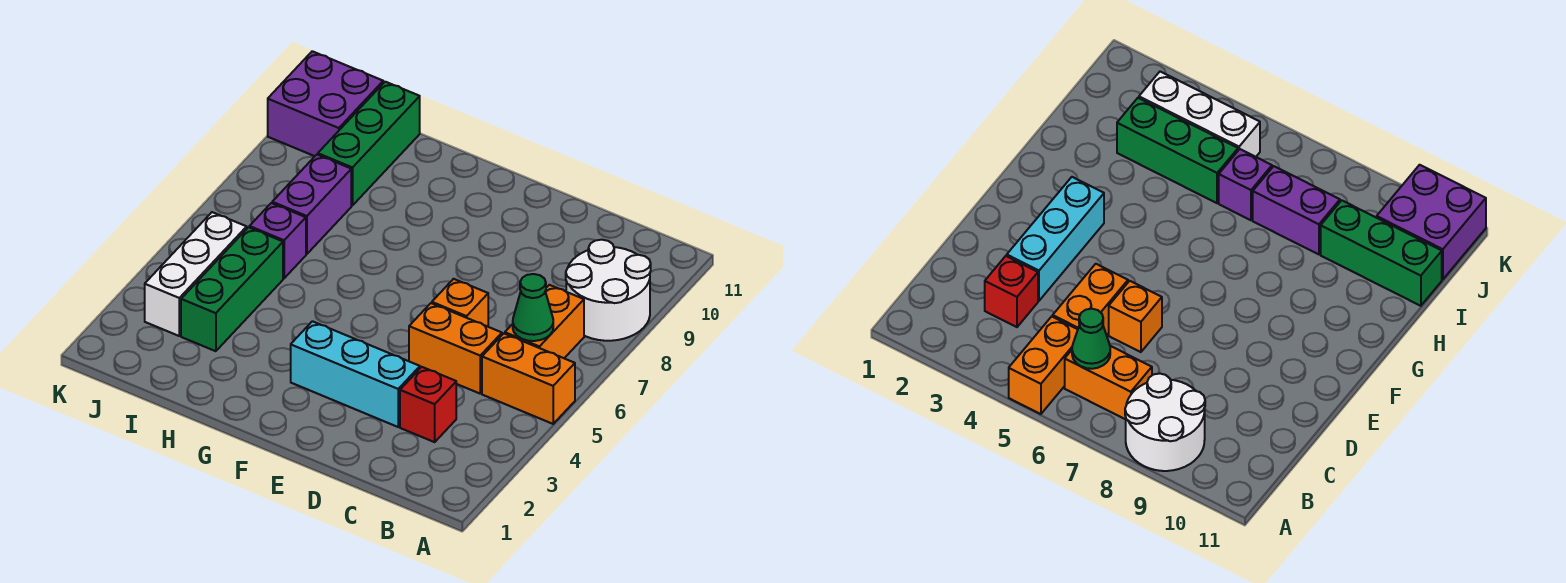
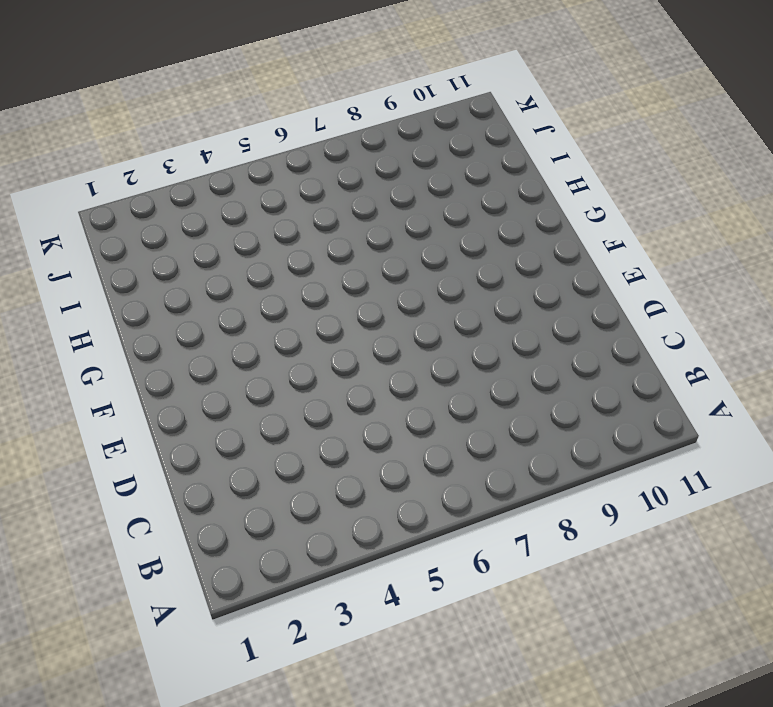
none -> orange 1x2 brick [482,334,575,424]
none -> white 2x2 round brick [566,240,651,341]
none -> orange 1x2 brick [505,285,584,358]

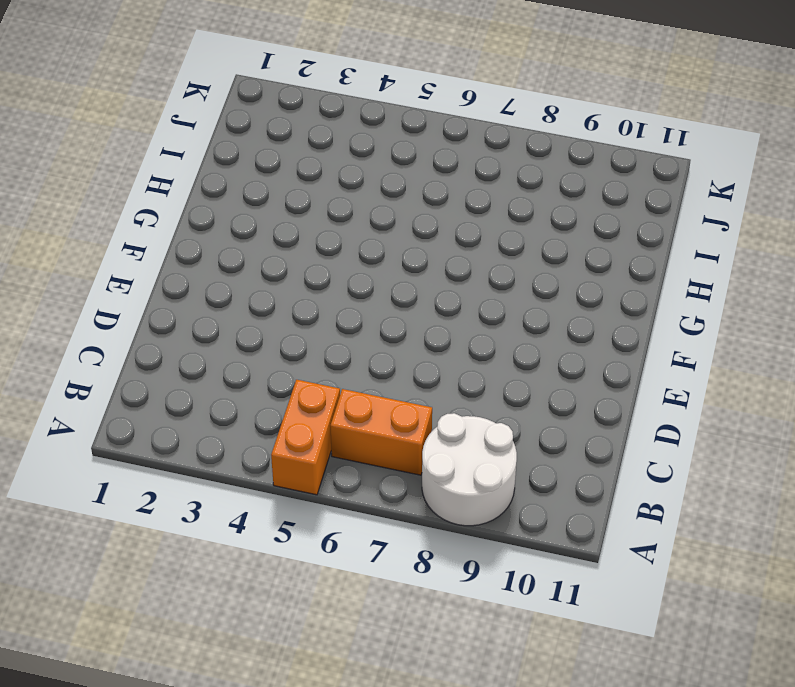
none -> red 1x1 brick [400,367,456,442]
none -> orange 1x2 brick [409,303,502,393]
none -> cyan 1x3 brick [291,321,420,427]

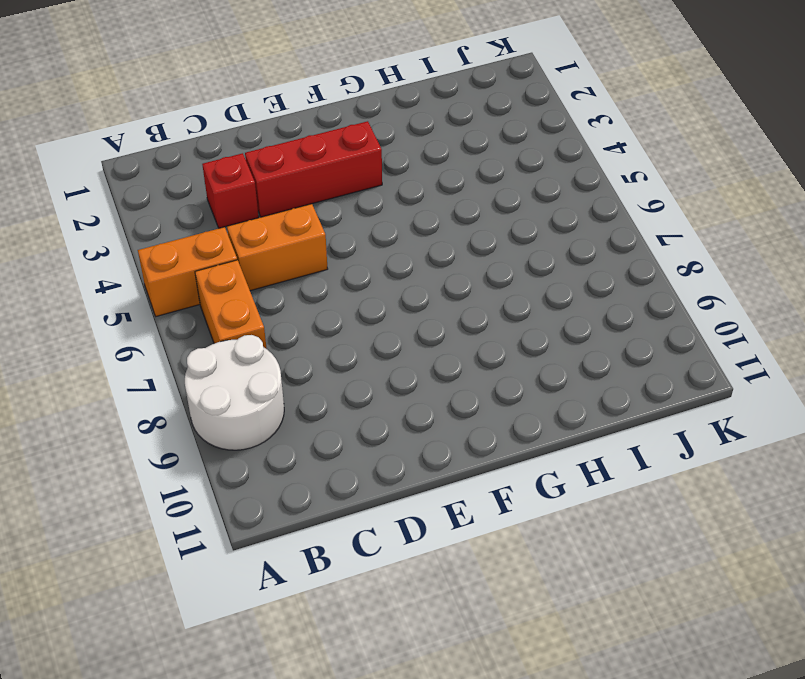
red 1x3 brick [245,121,382,217] -> cyan 1x3 brick [291,321,420,427]
none -> orange 1x1 brick [432,279,488,327]
none -> green 1x3 brick [181,227,283,351]
none -> purple 1x1 brick [249,203,306,278]

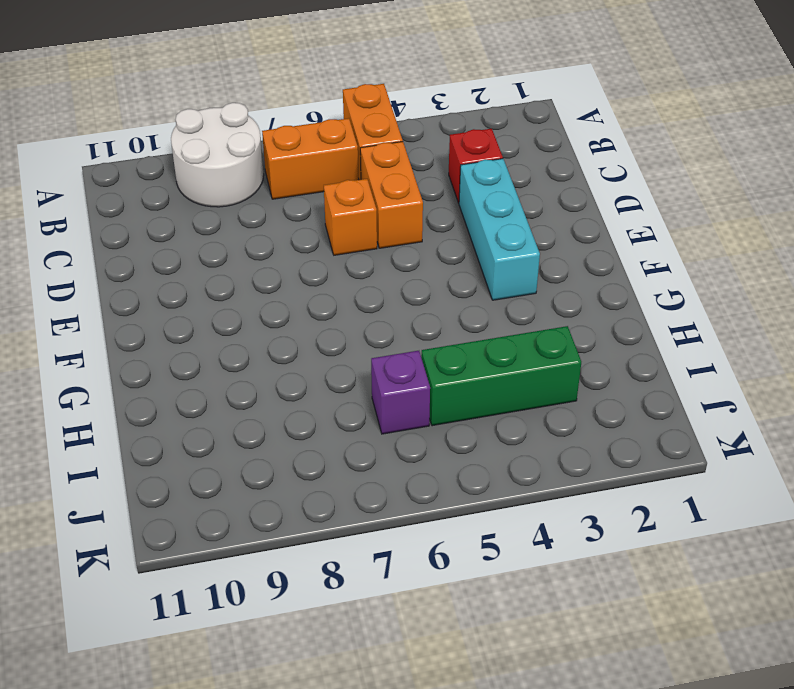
none -> purple 1x2 brick [272,155,351,254]
none -> green 1x3 brick [318,82,420,206]
none -> white 1x3 brick [145,212,247,336]

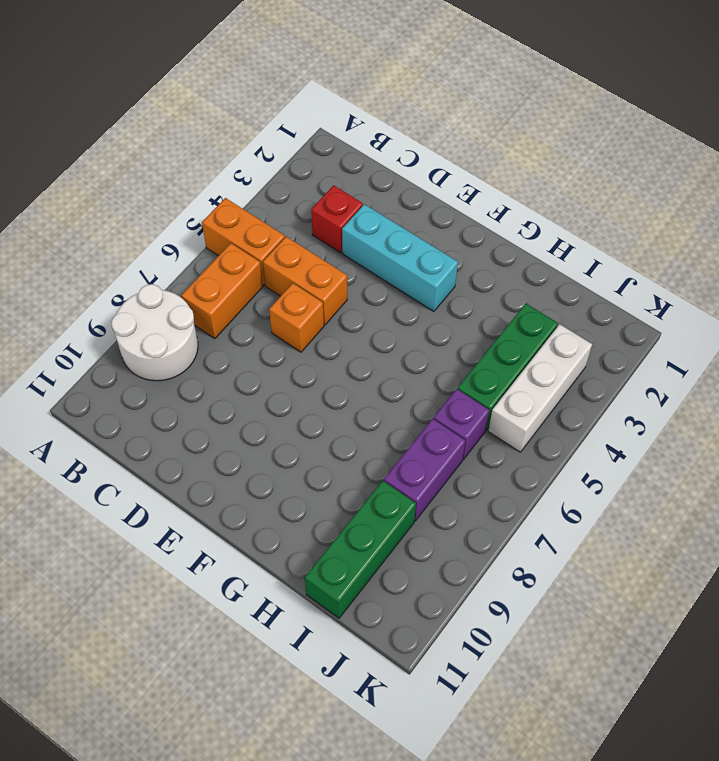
none -> purple 2x2 brick [268,51,383,156]
none -> green 1x1 cone [513,274,553,341]

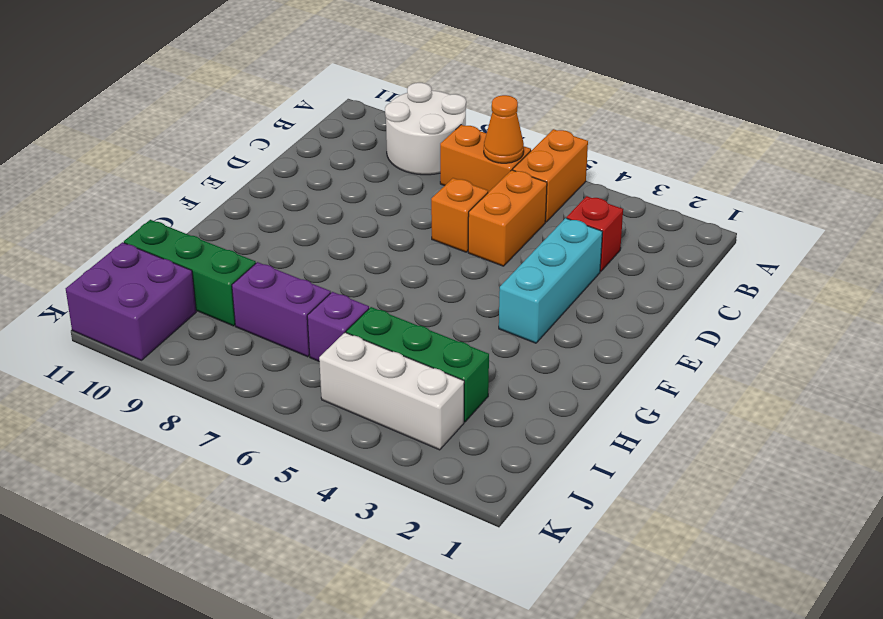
orange 1x1 cone [484,95,524,163] -> green 1x1 cone [513,274,553,341]

